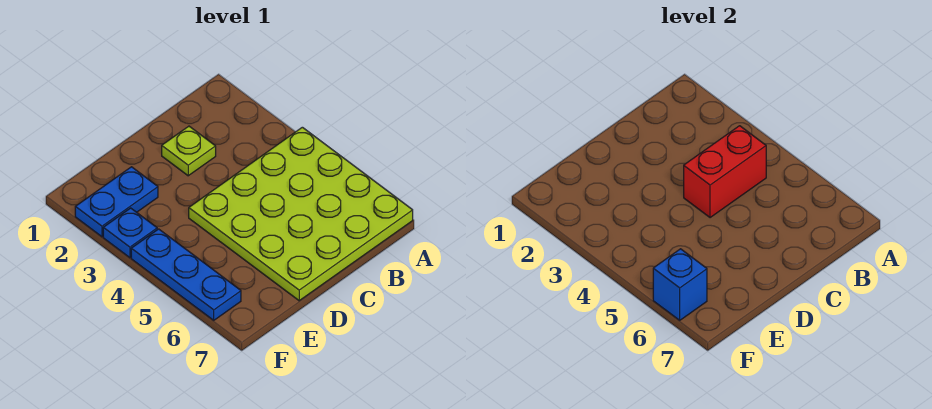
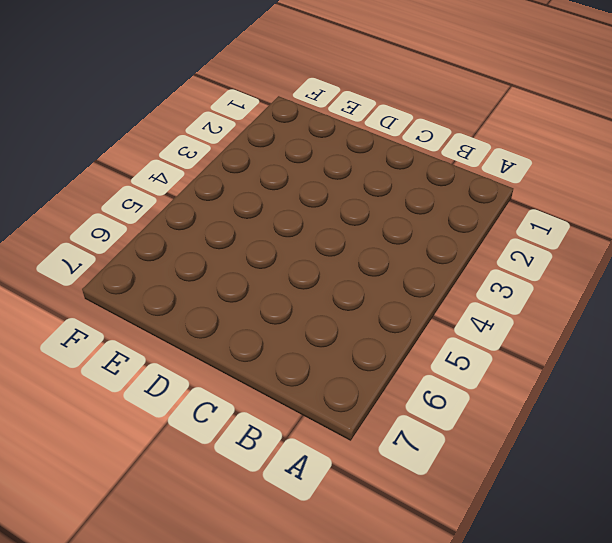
none -> lime 4x4 plate [189,127,413,301]
none -> lime 1x1 plate [162,126,216,176]

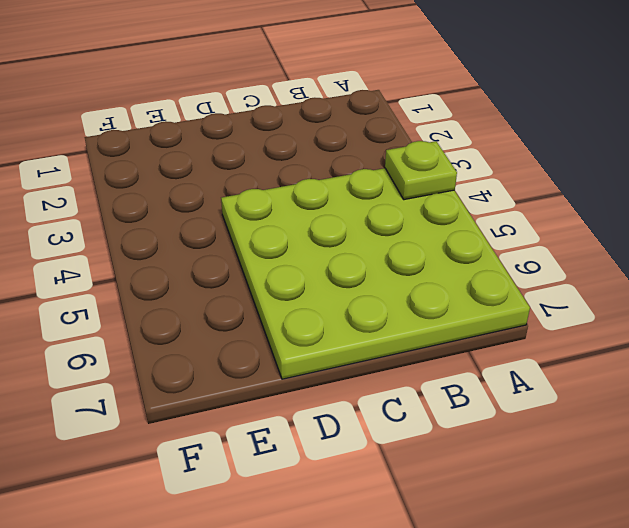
lime 1x1 plate [385,141,457,200] -> lime 1x1 plate moved to [162,126,216,176]
none -> blue 1x2 plate [75,167,158,237]
none -> blue 1x1 plate [103,208,157,258]

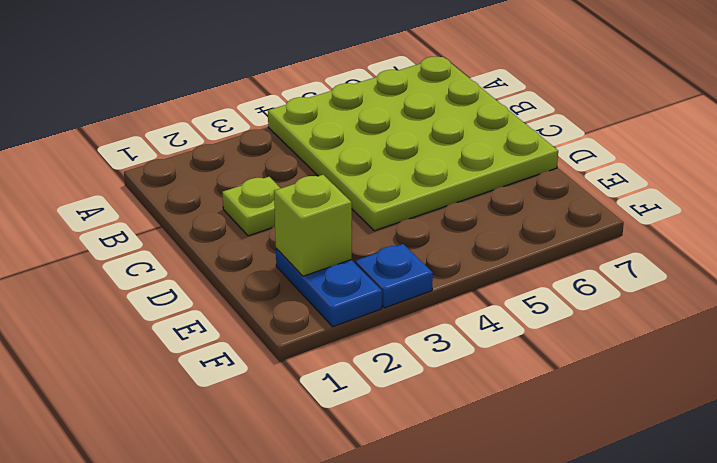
lime 1x1 brick [274,175,352,276] -> none
none -> blue 1x3 plate [131,229,241,320]
none -> red 1x2 brick [684,126,766,218]

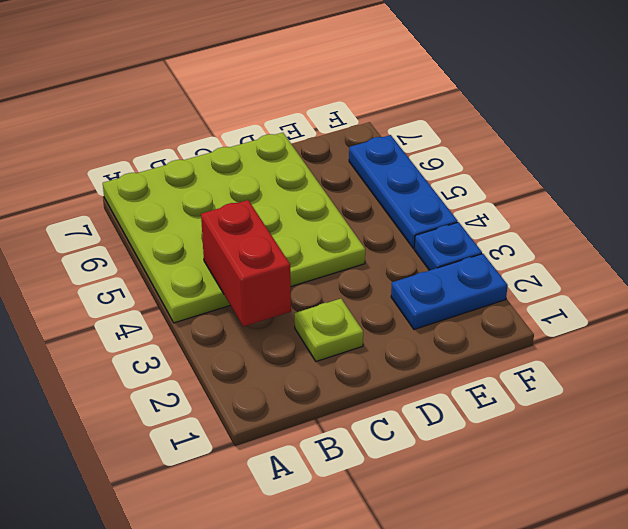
red 1x2 brick [201,200,291,327] -> red 1x2 brick turned to [684,126,766,218]
none -> blue 1x1 brick [653,249,707,320]

